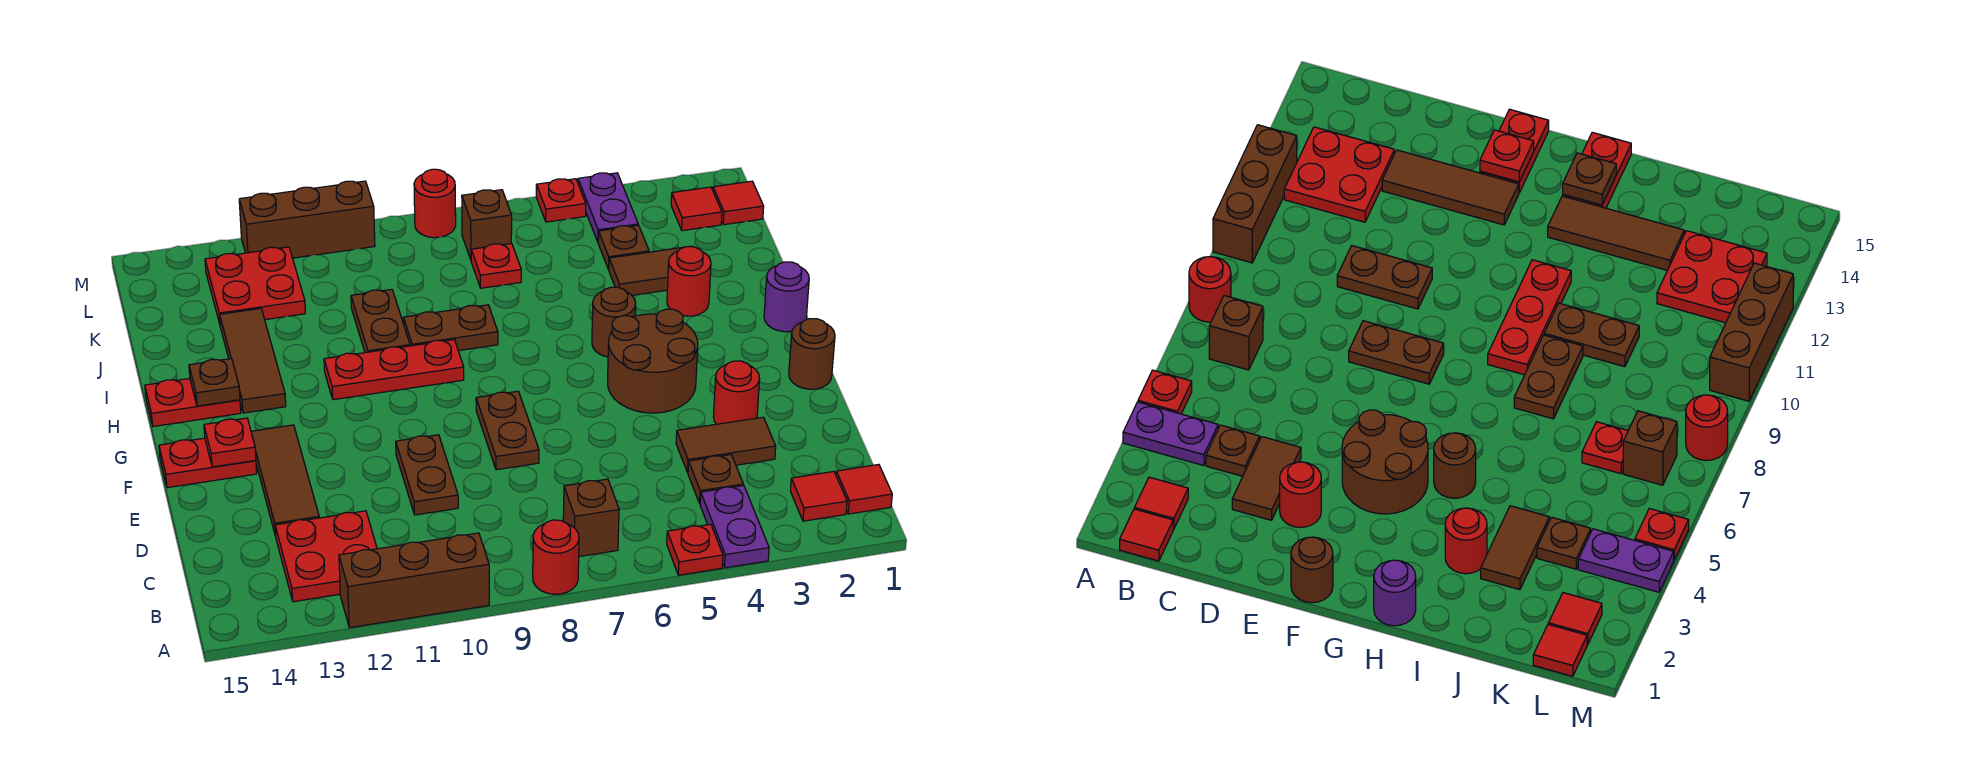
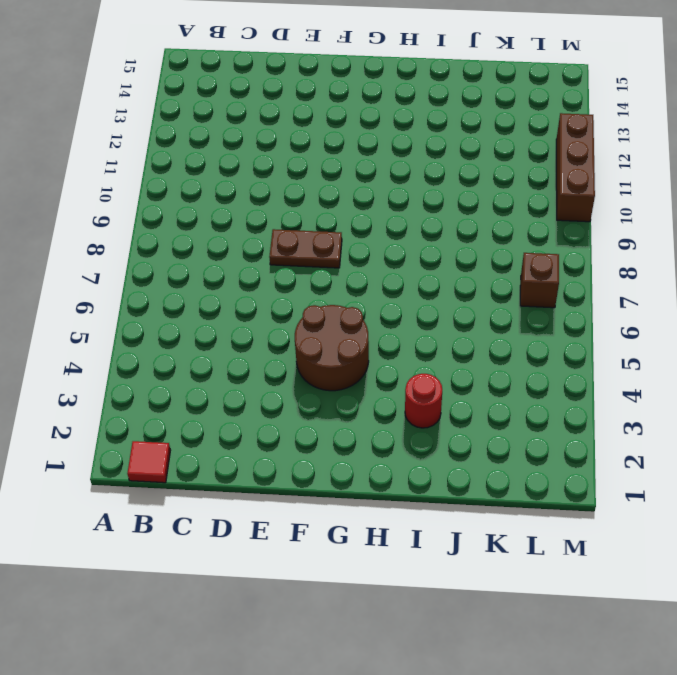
none -> purple 1x2 plate [700,485,769,568]
none -> red 1x1 plate [667,524,723,575]
none -> red 1x1 round brick [533,520,579,594]
none -> brown 1x3 brick [339,533,489,628]

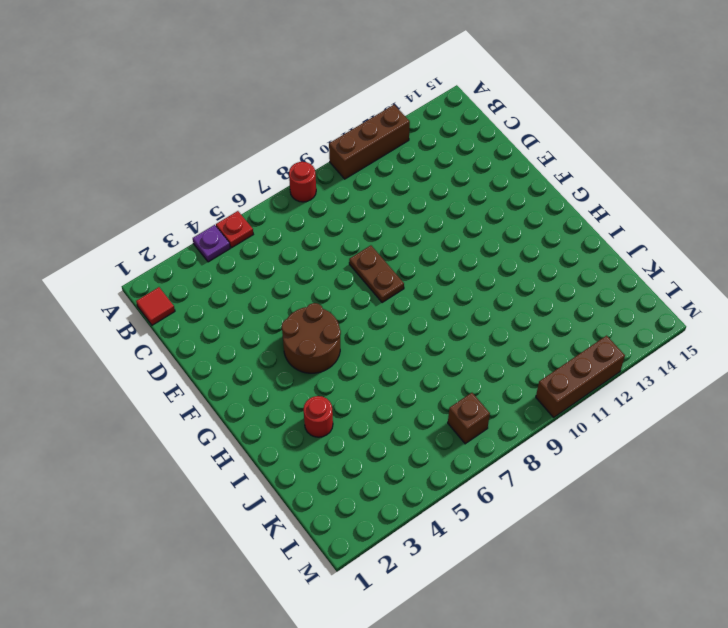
purple 1x1 plate [193,225,230,262] -> purple 1x2 plate [700,485,769,568]
none -> red 1x1 tile [791,472,847,521]
none -> brown 1x1 brick [563,479,619,557]
none -> red 2x2 plate [275,511,377,602]
none -> brown 1x1 plate [688,455,743,503]

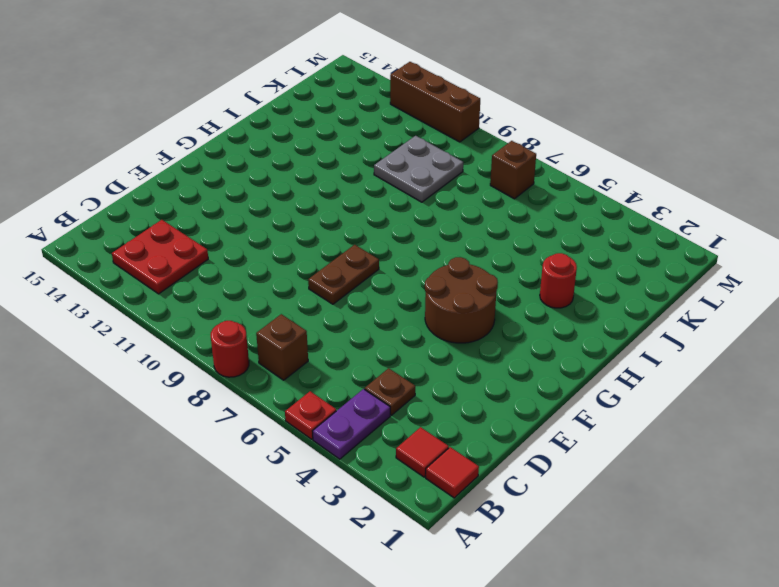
grey 2x2 plate [374,136,463,202] -> brown 1x2 plate [351,290,410,353]
none -> brown 1x3 brick [339,533,489,628]
none -> brown 1x2 tile [676,417,776,472]
none -> brown 1x2 plate [396,435,458,515]
none -> brown 1x3 tile [251,425,319,536]

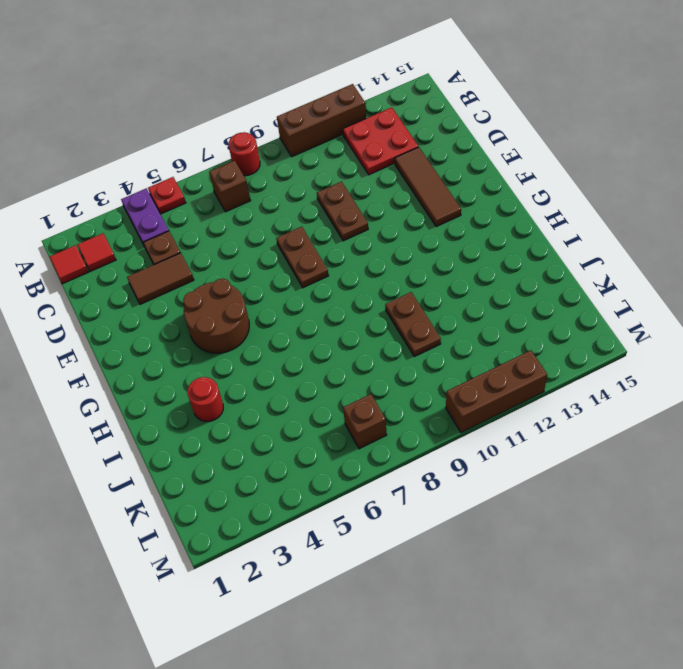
none -> red 1x1 round brick [714,361,760,424]
none -> brown 1x1 round brick [789,319,835,389]
none -> red 1x2 plate [159,438,257,488]
none -> purple 1x1 round brick [764,262,809,332]

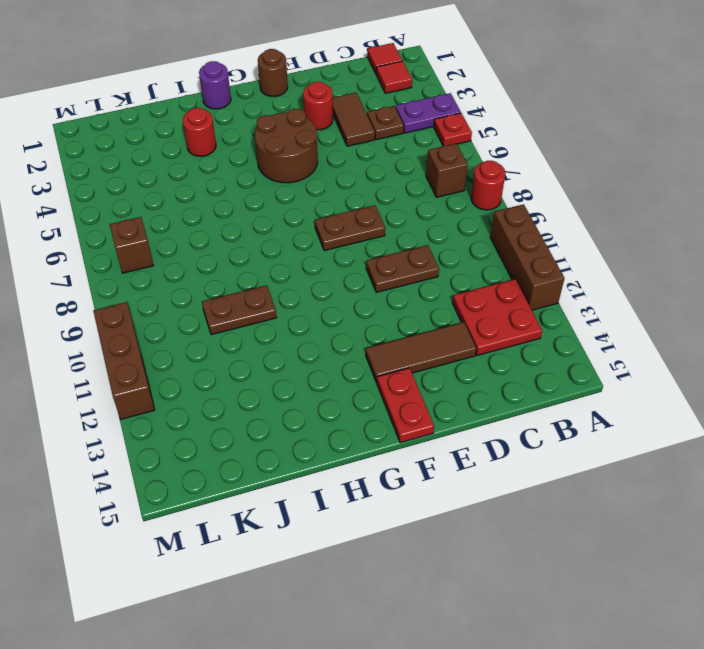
none -> brown 1x1 round brick [592,287,636,357]
none -> red 1x3 plate [324,340,464,400]
none -> brown 1x3 tile [220,308,286,413]
none -> red 1x2 plate [145,379,241,426]

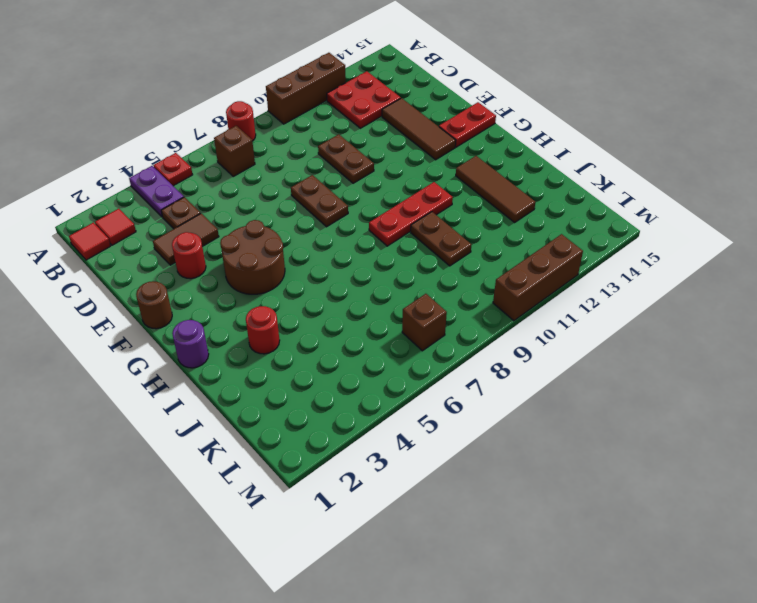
none -> brown 1x1 round brick [592,287,636,357]
none -> red 1x2 plate [145,379,241,426]
none -> brown 1x2 plate [403,305,498,351]
none -> brown 1x2 tile [609,246,692,295]

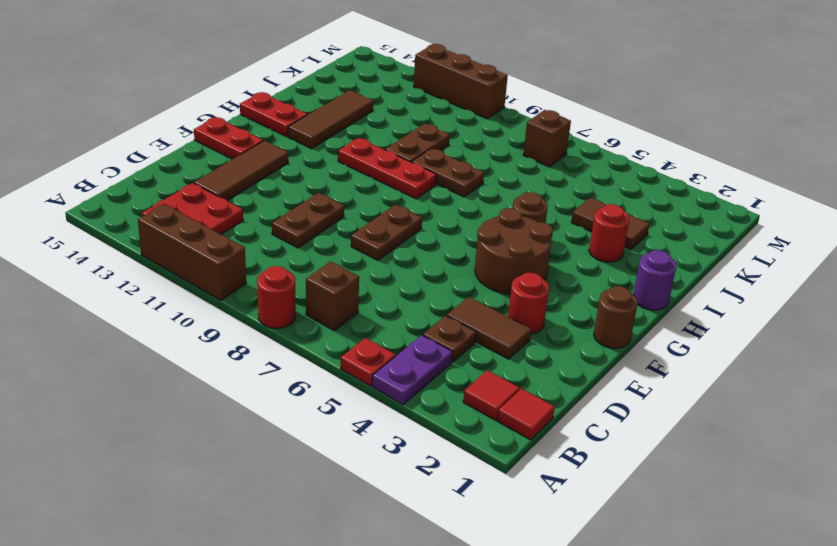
none -> brown 1x1 plate [598,225,649,270]
none -> red 1x1 plate [471,243,521,288]
none -> red 2x2 plate [205,247,305,324]
none -> red 1x1 tile [713,181,764,225]

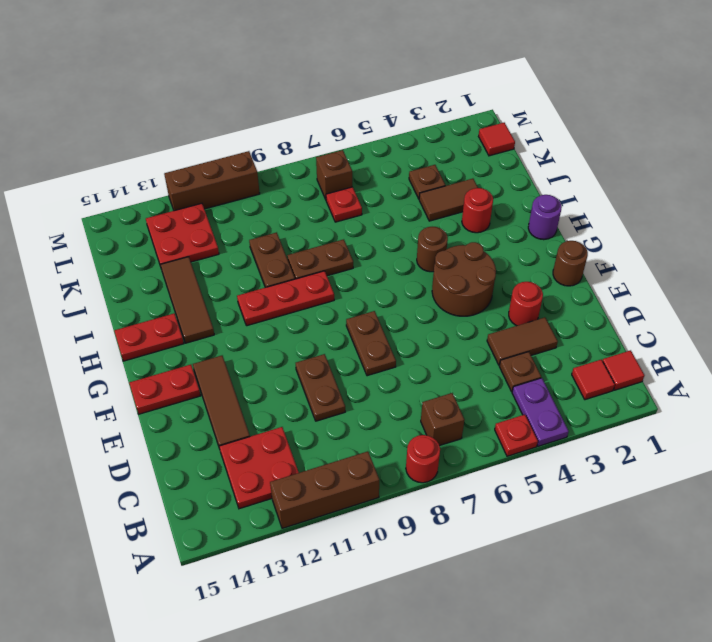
none -> red 1x1 tile [671,187,722,231]
none -> purple 1x2 plate [578,173,638,242]
none -> red 1x1 plate [536,179,586,222]
none -> red 1x1 round brick [414,169,456,238]

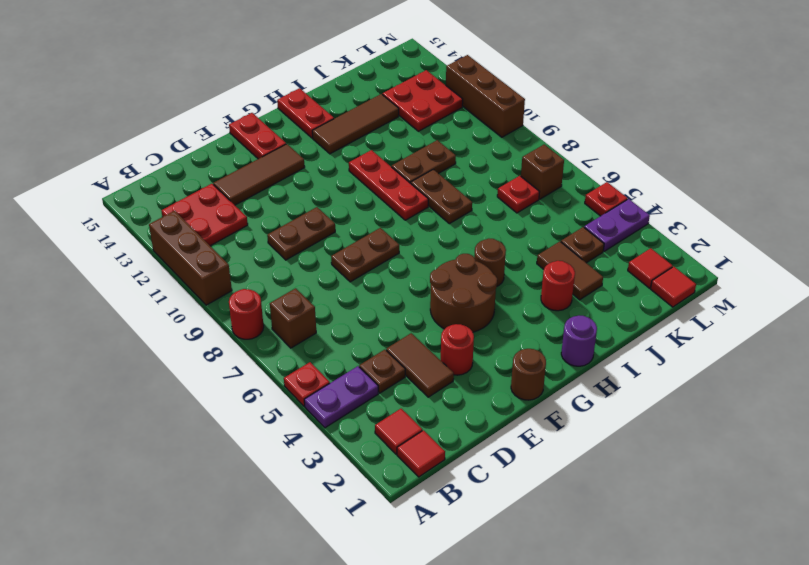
none -> red 1x1 round brick [414,169,456,238]
none -> red 1x1 plate [204,418,256,467]
none -> brown 1x1 plate [189,359,240,406]

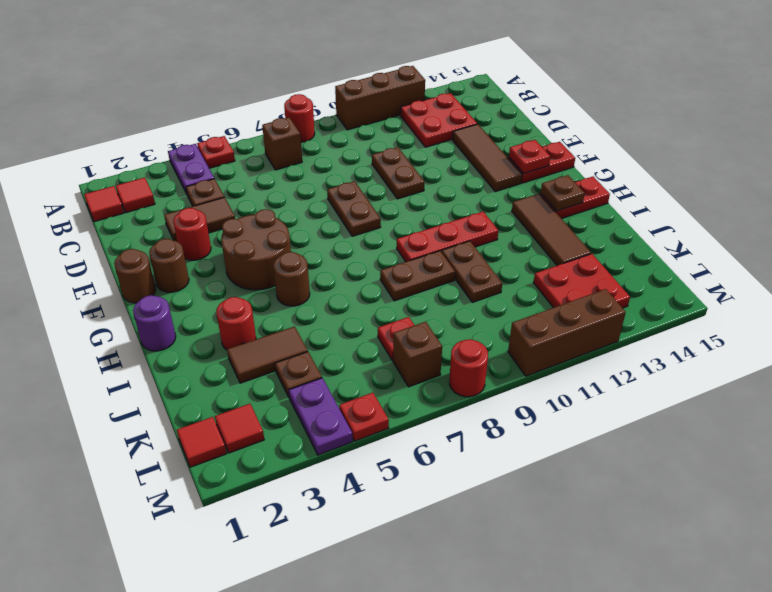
brown 1x1 round brick [149,239,189,292] -> none

